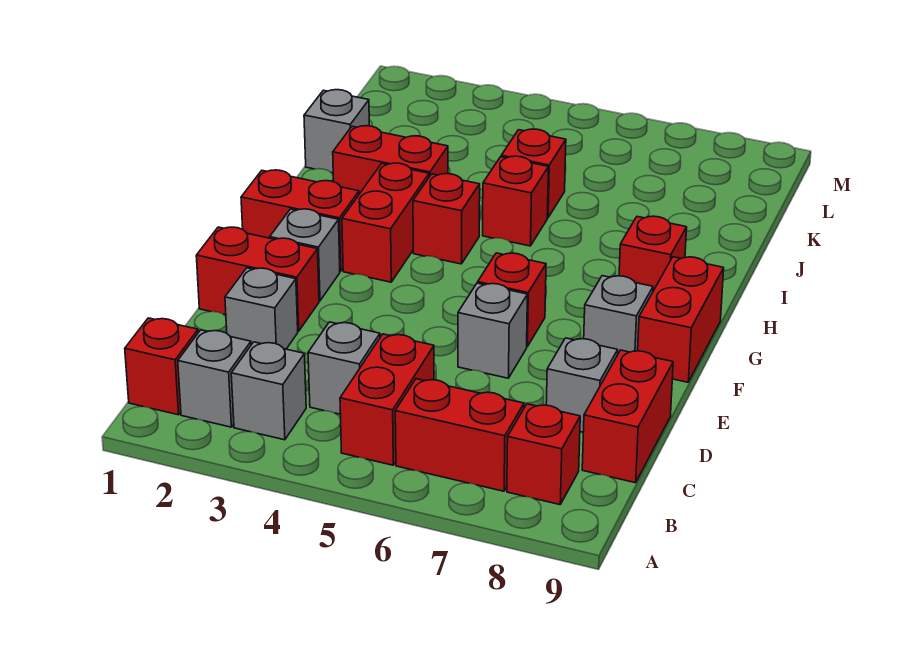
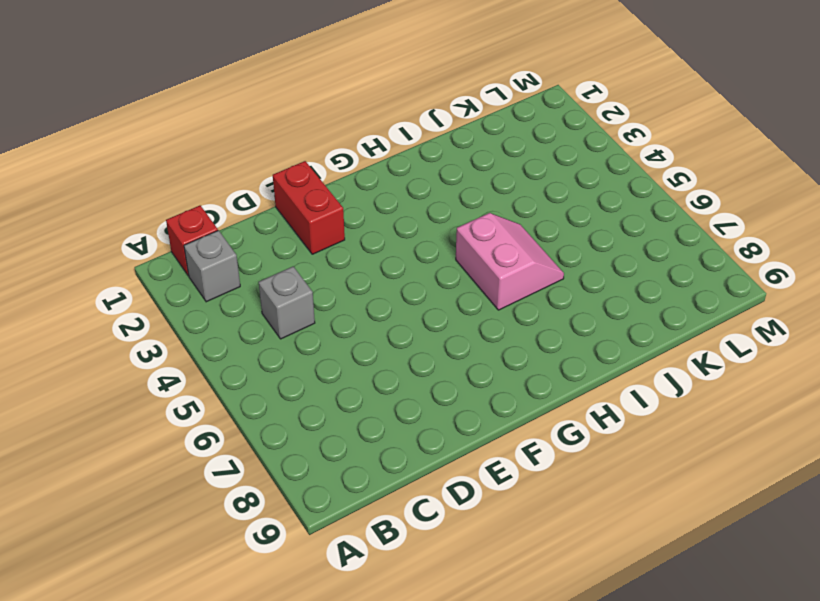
pink 2x2 slope [456,213,564,310] -> red 1x1 brick [483,156,548,246]
none -> grey 1x1 brick [231,342,306,440]
none -> red 1x2 brick [340,334,434,465]
none -> red 1x2 brick [395,379,524,491]

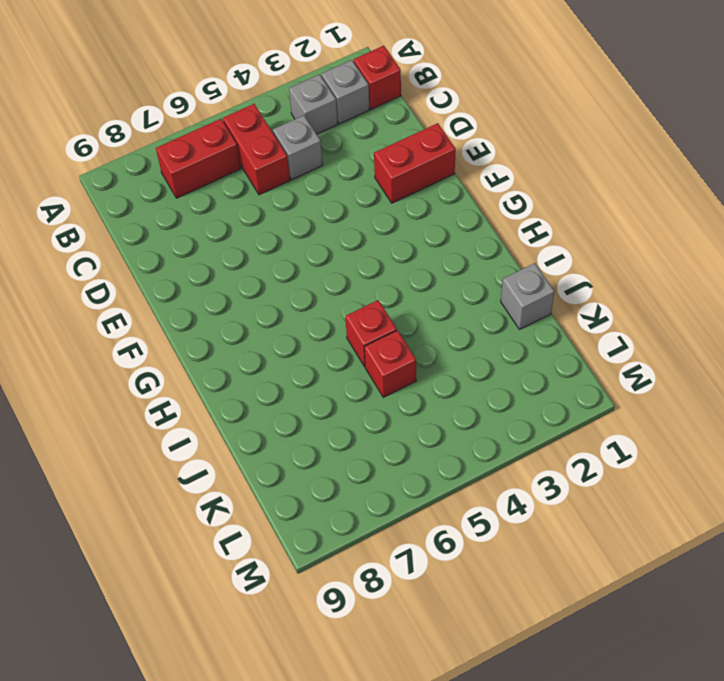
none -> red 1x1 brick [507,404,580,505]
none -> red 1x2 brick [582,350,673,483]
none -> grey 1x1 brick [225,268,298,349]

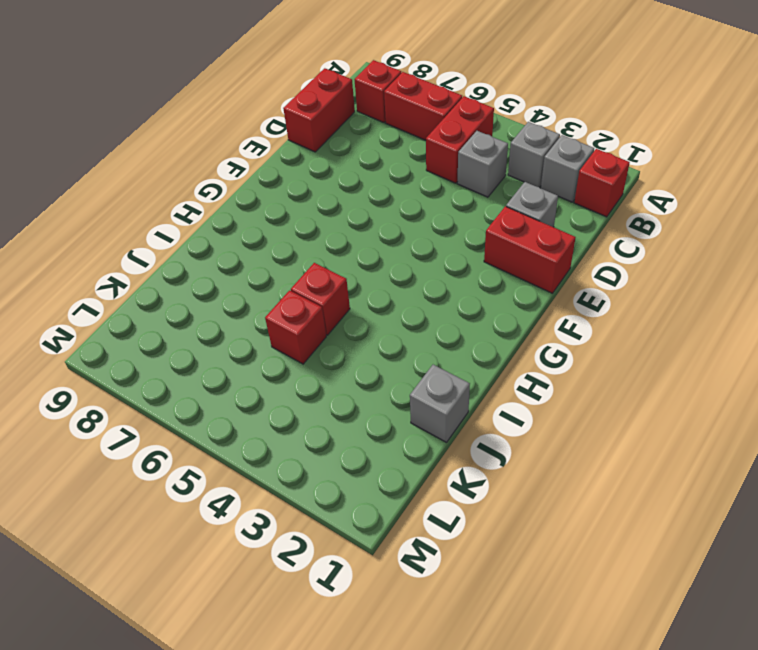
none -> grey 1x1 brick [546,338,618,432]
none -> grey 1x1 brick [458,283,527,378]
none -> grey 1x1 brick [270,209,340,301]

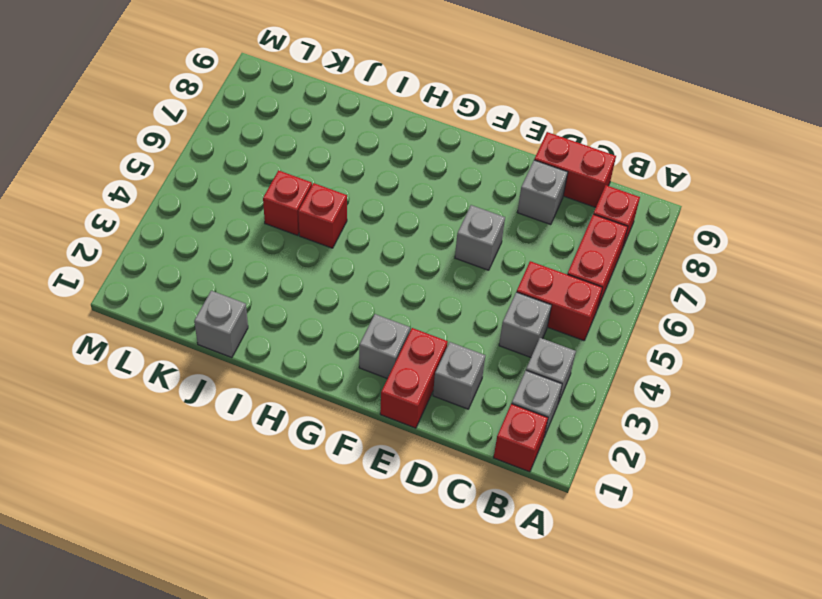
none -> red 1x1 brick [478,253,546,346]
none -> grey 1x1 brick [584,276,653,353]
none -> red 1x2 brick [638,257,724,382]

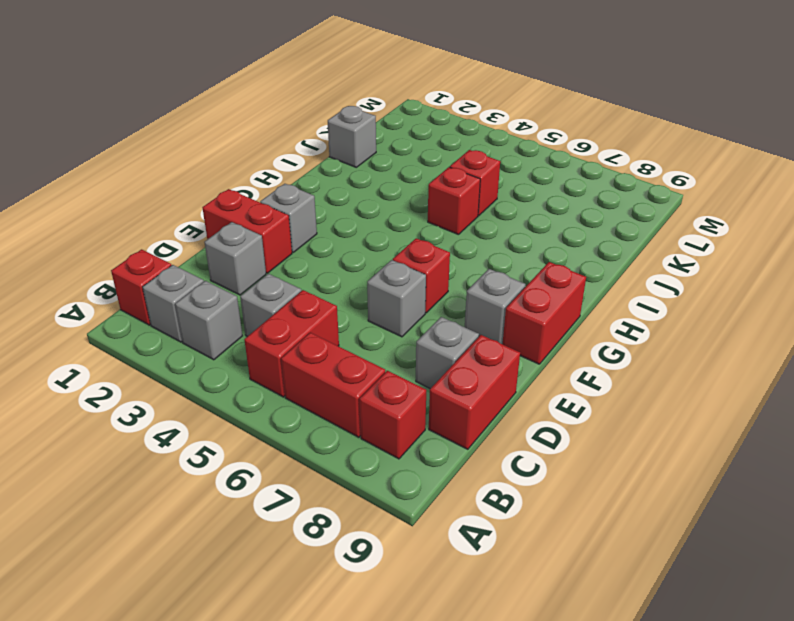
none -> red 1x2 brick [241,170,359,271]
none -> red 1x2 brick [342,163,429,282]
none -> red 1x1 brick [413,174,480,264]

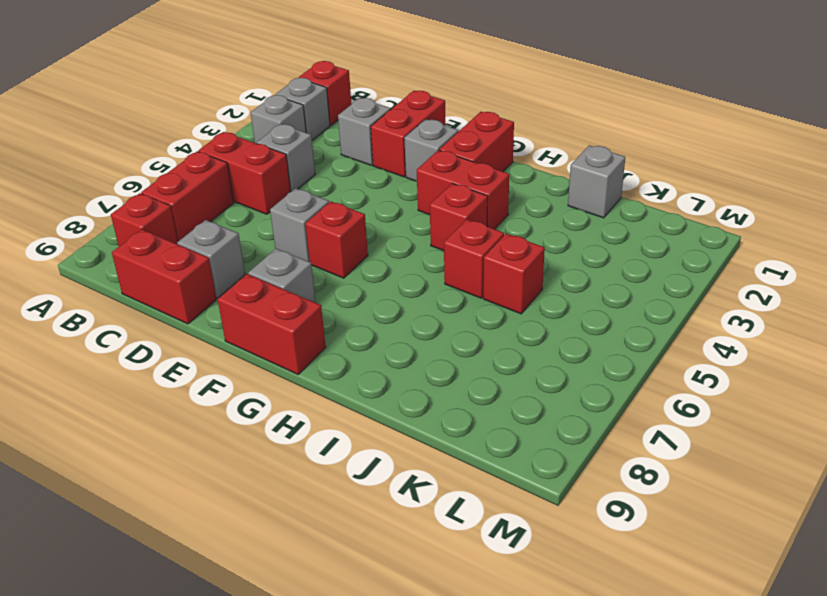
none -> red 1x1 brick [619,216,687,291]
none -> red 1x2 brick [333,126,448,194]

